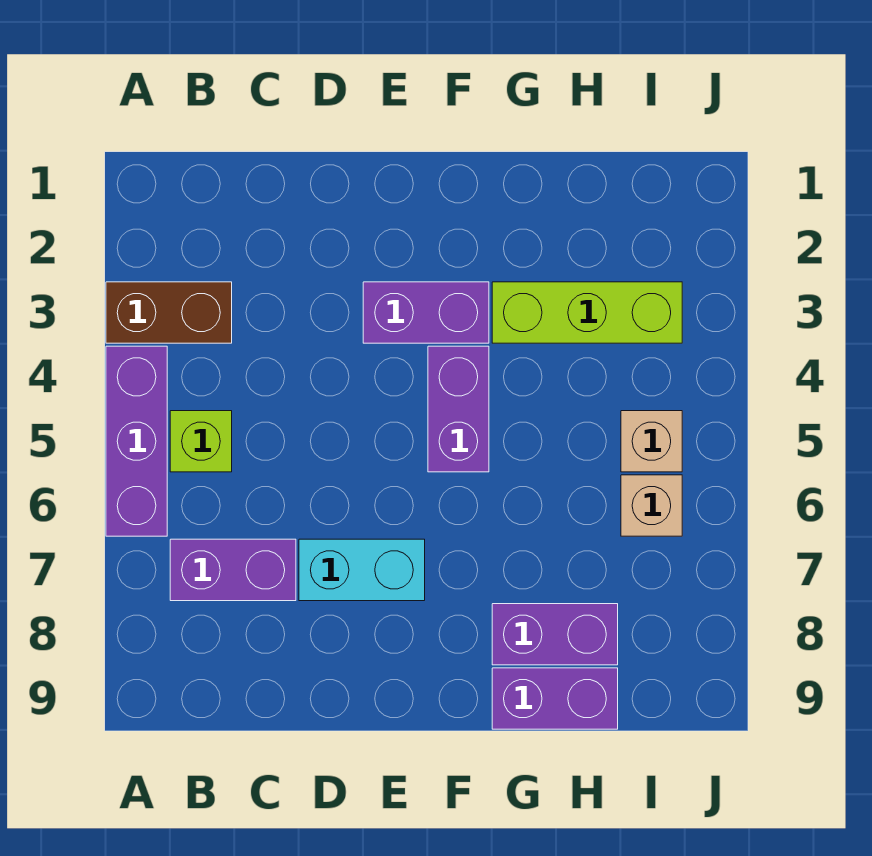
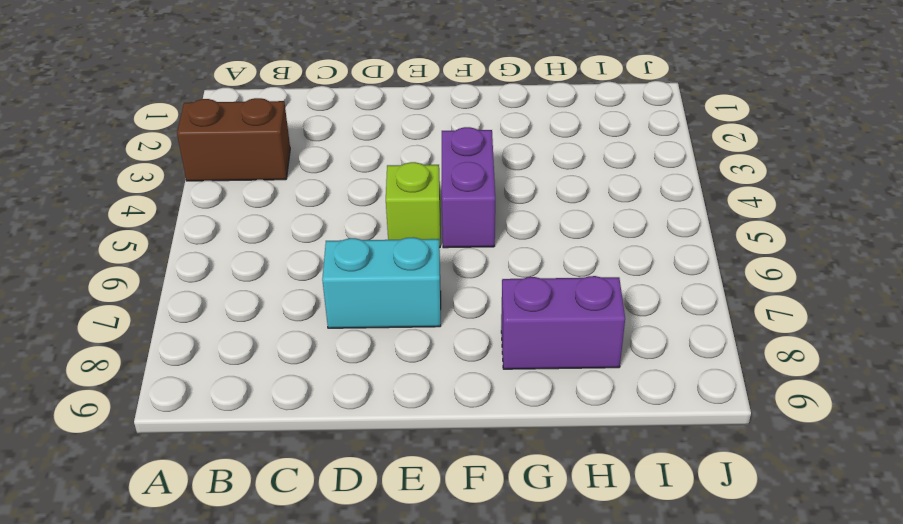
lime 1x1 brick [386,162,440,248] -> lime 1x1 brick moved to [170,411,232,472]
none -> purple 1x3 brick [106,346,167,536]
none -> purple 1x2 brick [170,539,296,601]
none -> purple 1x2 brick [363,282,489,343]

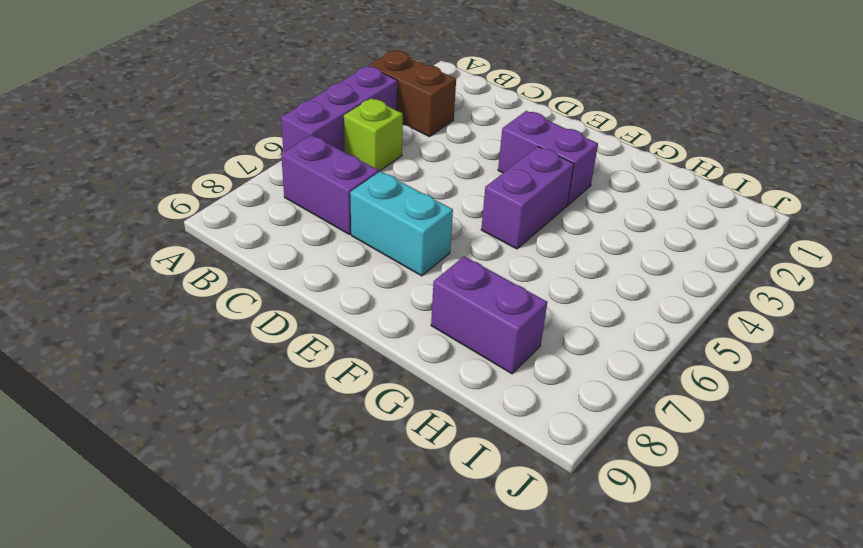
none -> lime 1x3 brick [492,282,682,343]
none -> purple 1x2 brick [492,668,618,729]
none -> tan 1x1 brick [621,411,682,472]

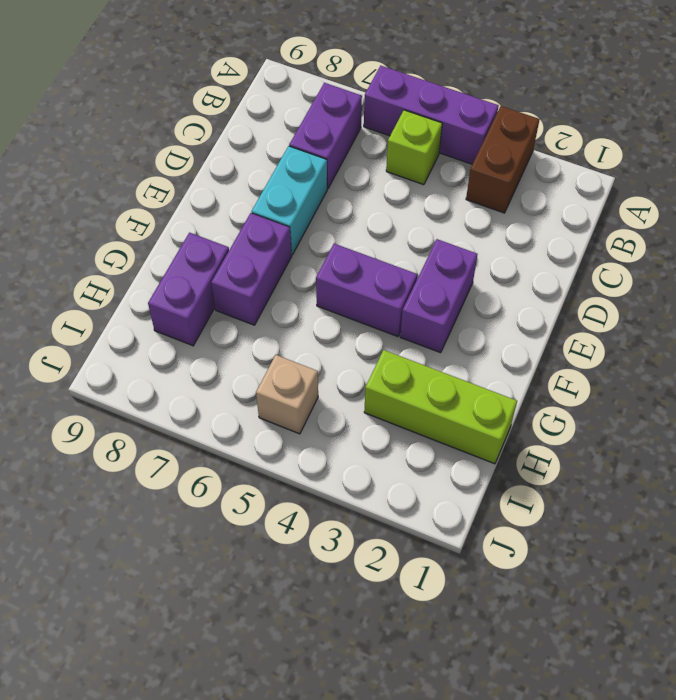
purple 1x2 brick [211,213,292,325] -> purple 1x2 brick moved to [492,668,618,729]
lime 1x3 brick [364,350,517,464] -> lime 1x3 brick turned to [492,282,682,343]
none -> tan 1x1 brick [621,475,682,536]

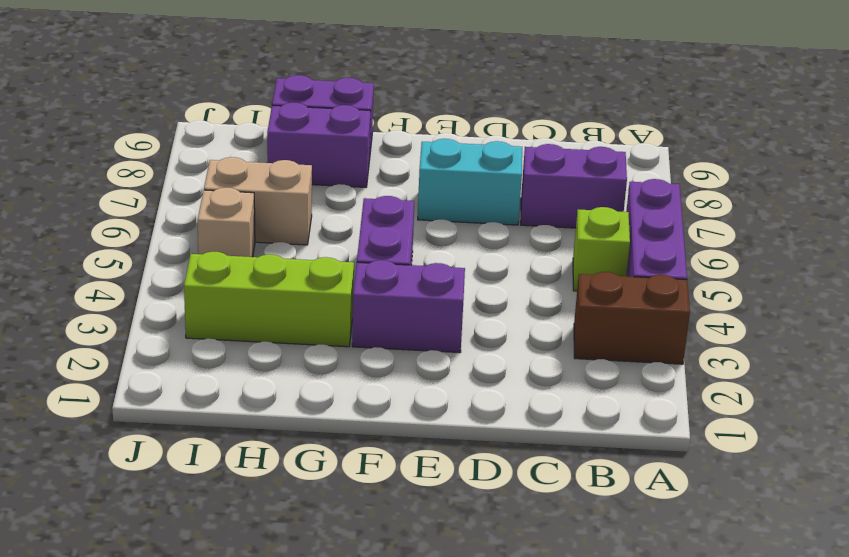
tan 1x2 brick [204,157,312,245] -> tan 1x1 brick [621,475,682,536]

